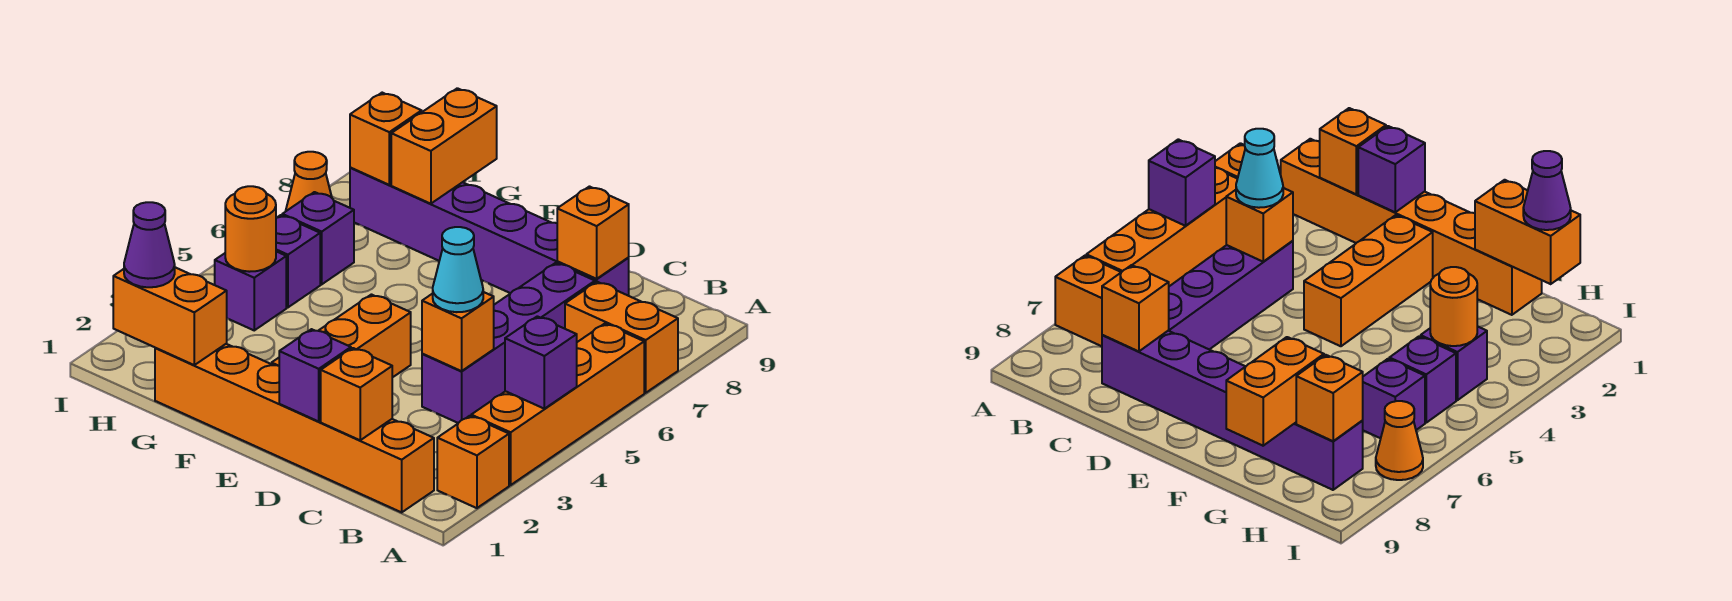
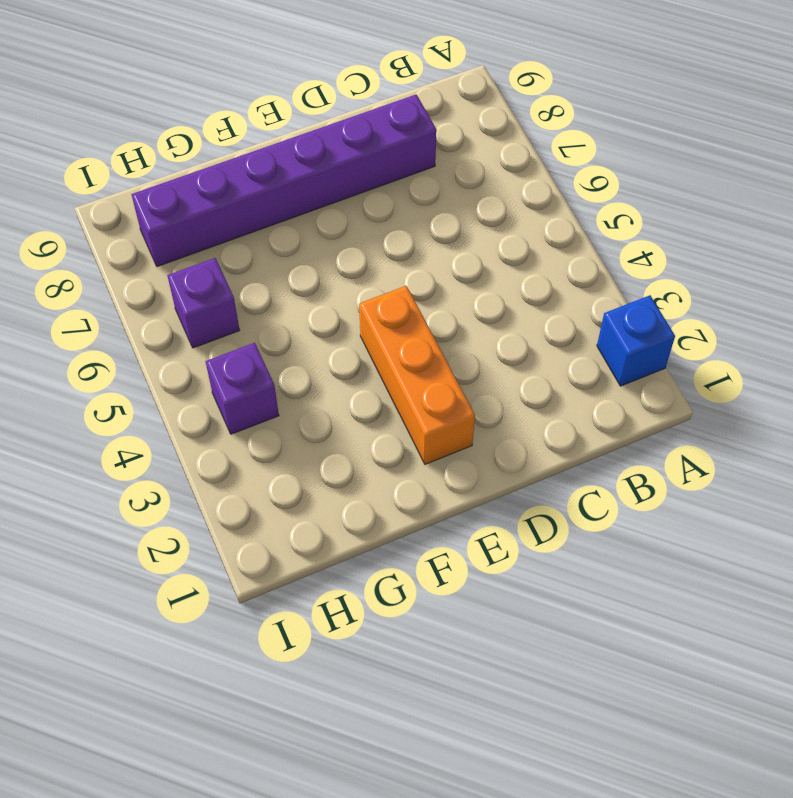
blue 1x1 brick [597,295,675,386] -> orange 1x1 brick [437,416,509,508]
none -> orange 1x4 brick [471,324,644,485]
none -> orange 1x2 brick [565,282,678,393]
none -> orange 1x6 brick [155,344,434,512]

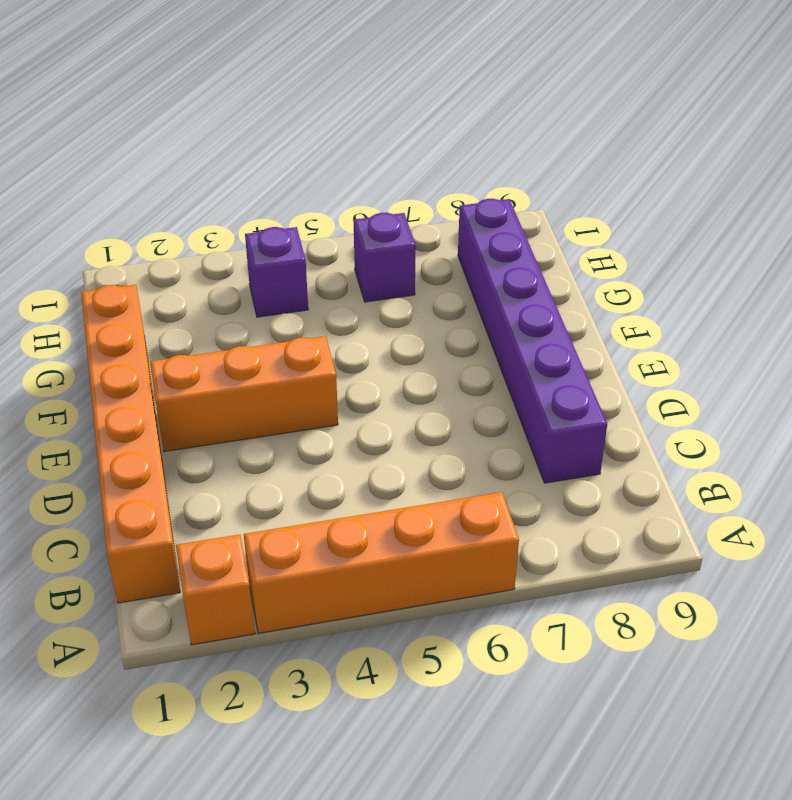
none -> orange 1x2 brick [565,282,678,393]
none -> purple 1x4 brick [422,263,595,423]
none -> purple 1x1 brick [276,215,320,307]

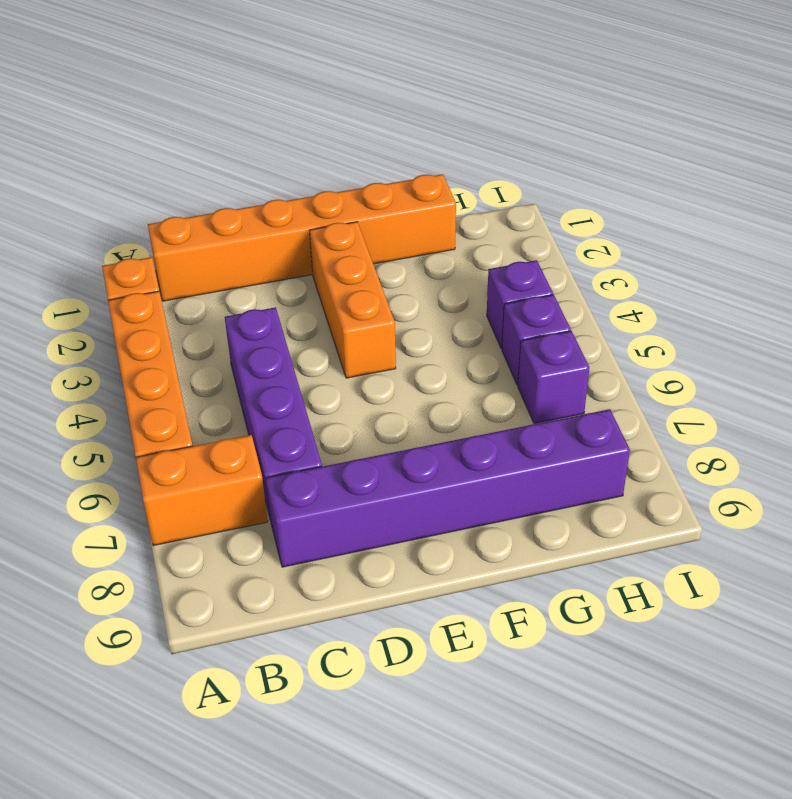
none -> orange 1x1 cone [286,152,332,211]
none -> purple 1x1 brick [505,316,577,409]
none -> orange 1x1 brick [321,348,392,440]

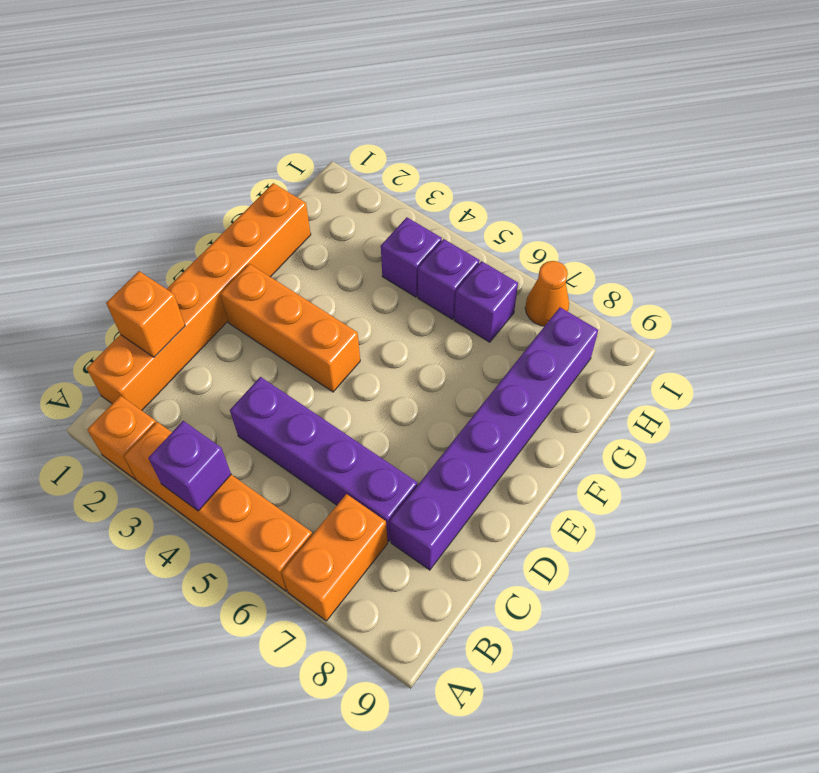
none -> orange 1x1 brick [422,292,494,371]
none -> orange 1x1 brick [557,187,629,279]
none -> purple 1x1 brick [279,329,351,421]

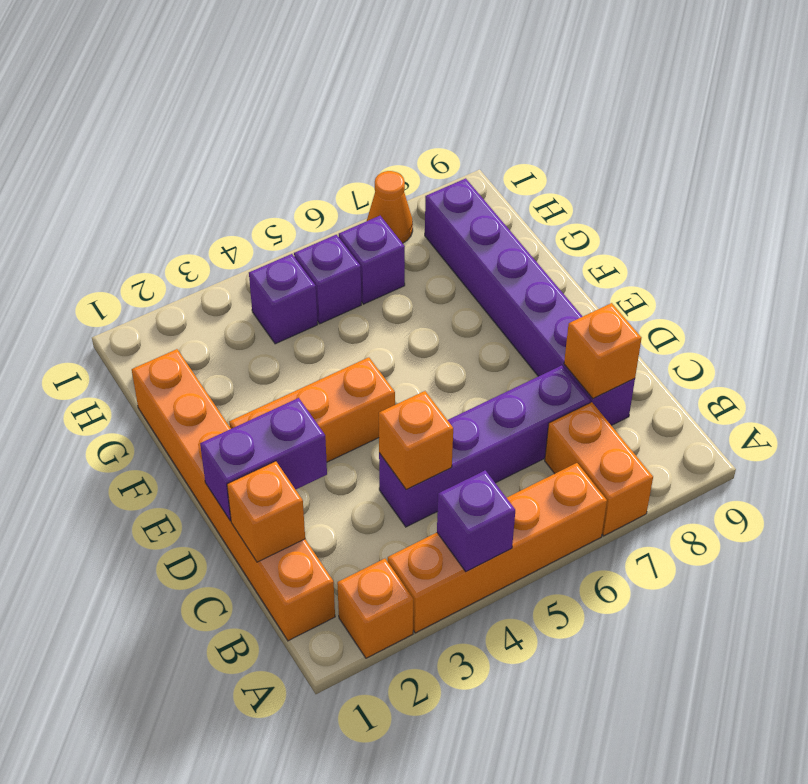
purple 1x2 brick [200,398,327,521] -> purple 1x1 brick [279,329,351,421]
none -> orange 1x2 brick [113,267,227,365]
none -> orange 1x2 brick [391,88,497,204]
none -> orange 1x1 round brick [225,186,276,272]

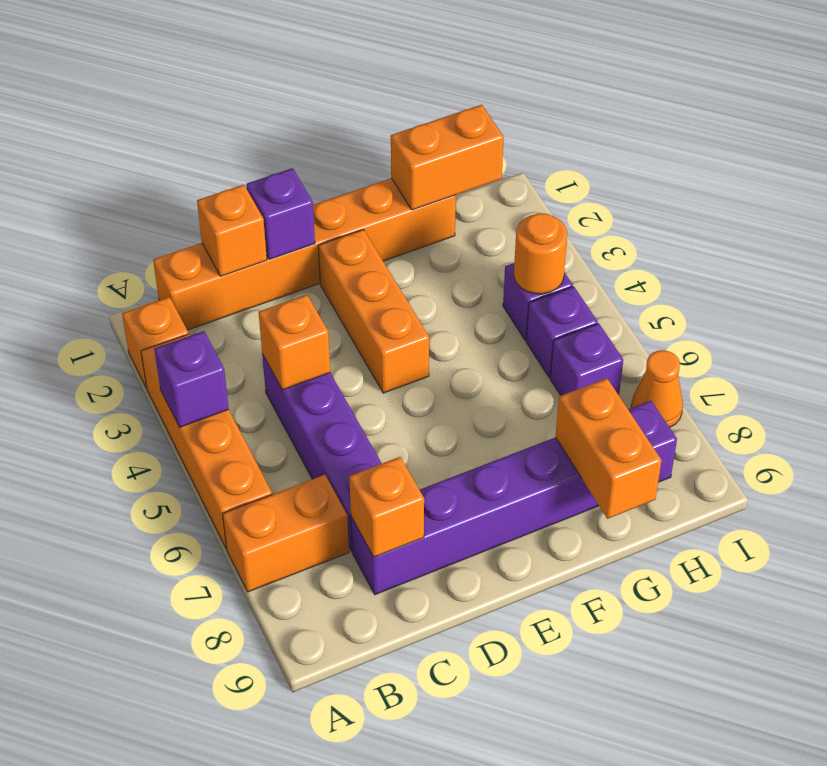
none -> orange 1x1 brick [350,93,422,185]
none -> cyan 1x1 cone [433,227,483,312]
none -> purple 1x1 cone [124,202,175,287]

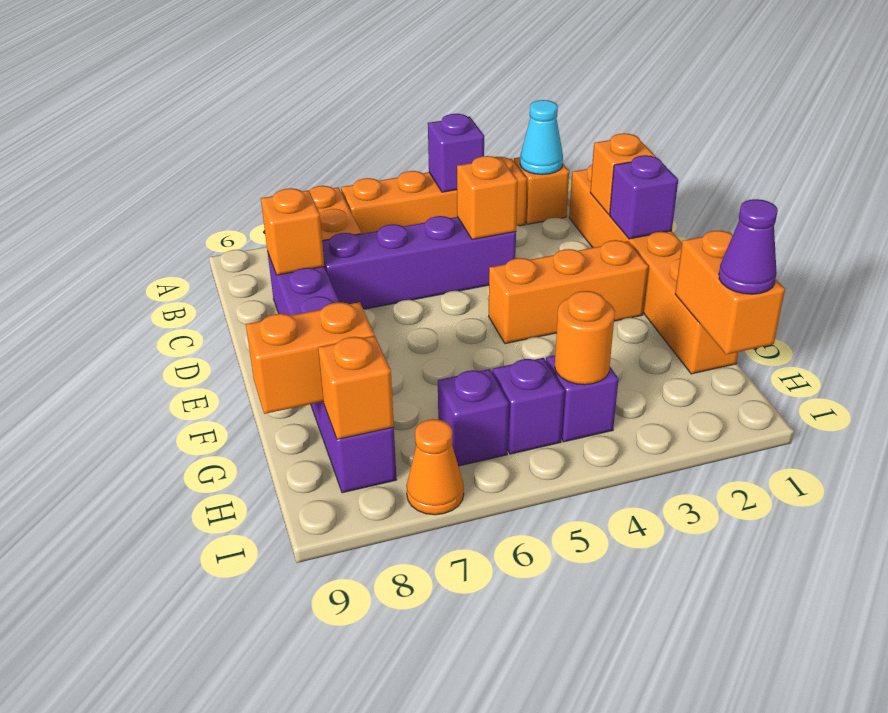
cyan 1x1 cone [520,100,563,175] -> cyan 1x1 cone moved to [433,227,483,312]

